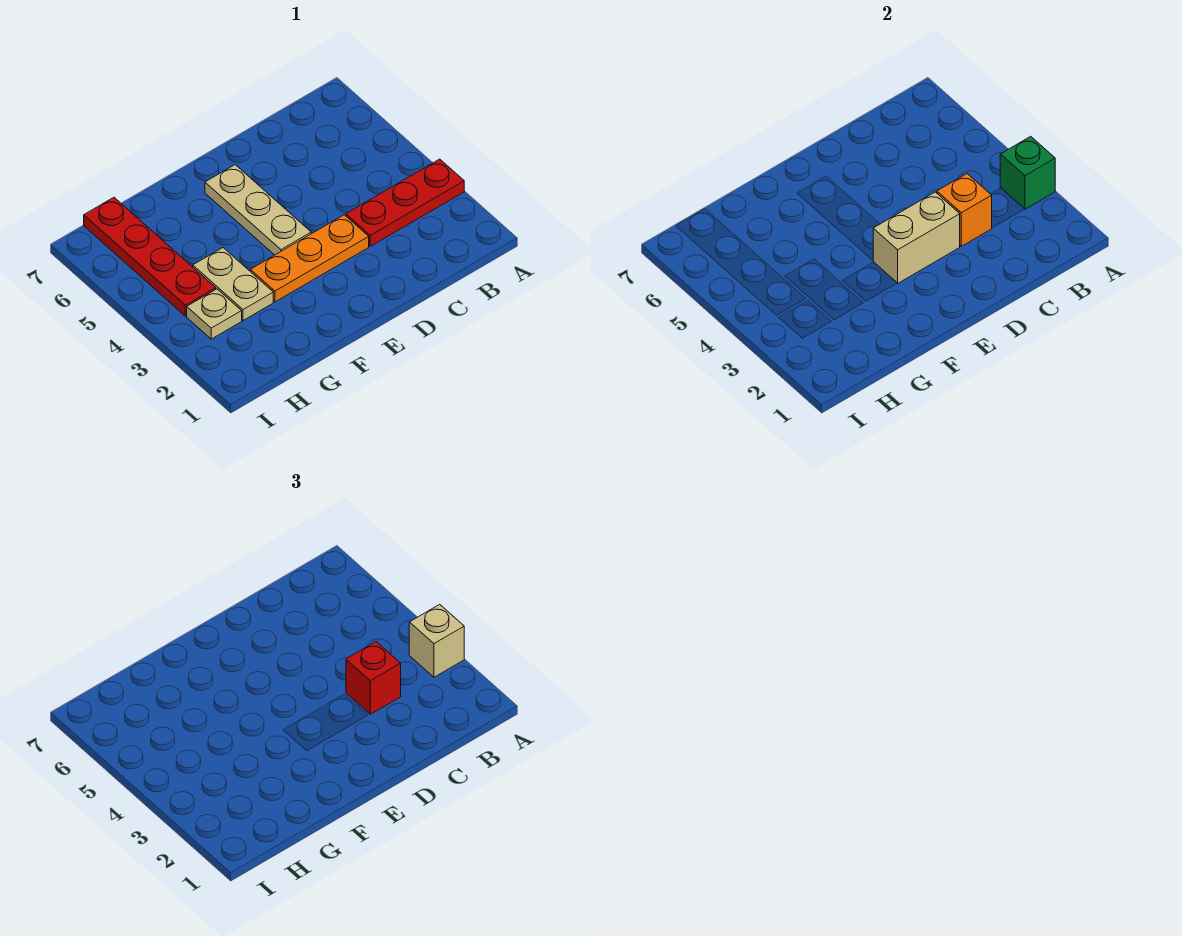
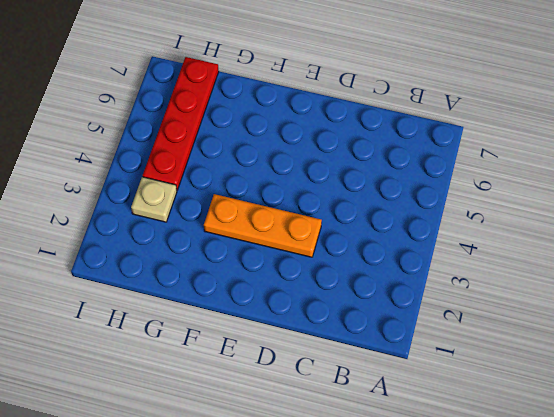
none -> red 1x3 plate [346,159,464,246]
none -> tan 1x3 plate [205,165,311,255]

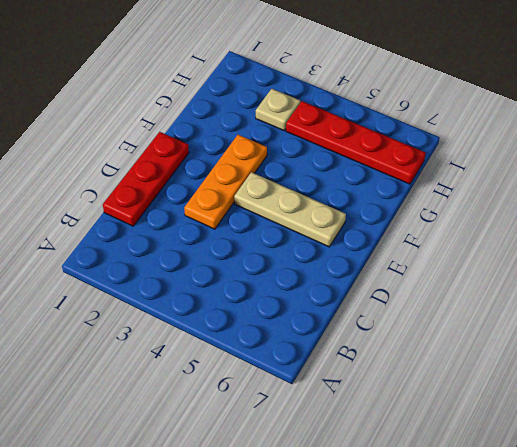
red 1x3 plate [103,132,189,226] -> red 1x3 plate moved to [346,159,464,246]
none -> tan 1x2 plate [193,248,273,320]
none -> green 1x1 brick [1000,136,1055,209]

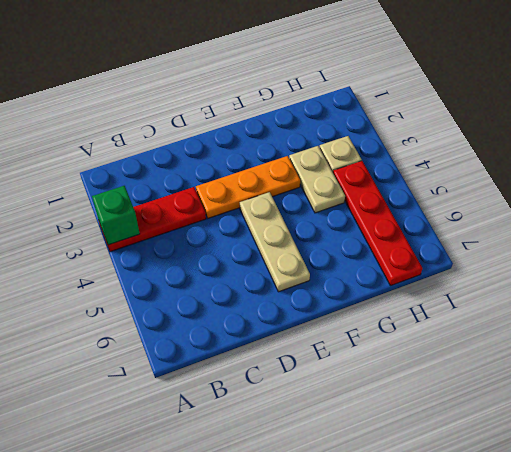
none -> orange 1x1 brick [937,174,992,246]
none -> tan 1x2 brick [873,192,960,283]

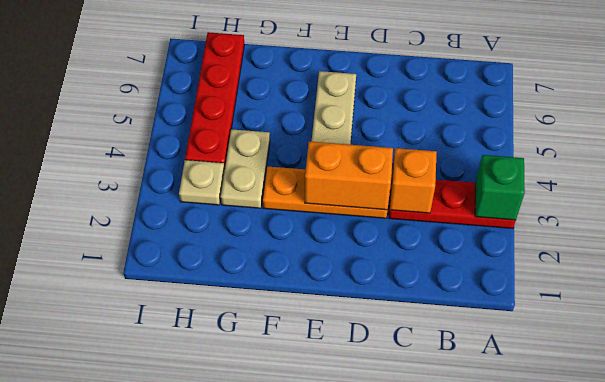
orange 1x2 brick [305,142,393,210] -> tan 1x2 brick [873,192,960,283]
none -> tan 1x1 brick [409,604,464,677]
none -> red 1x1 brick [346,642,401,714]

